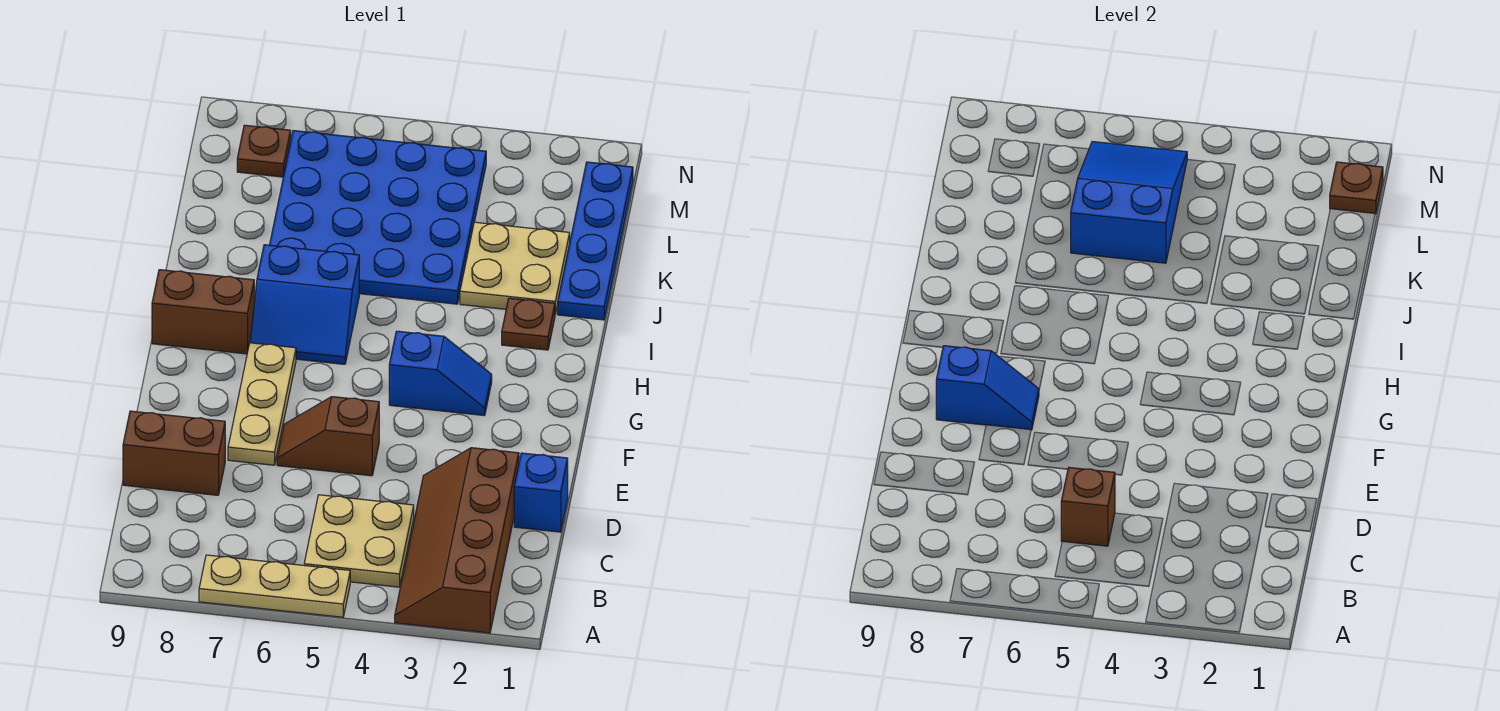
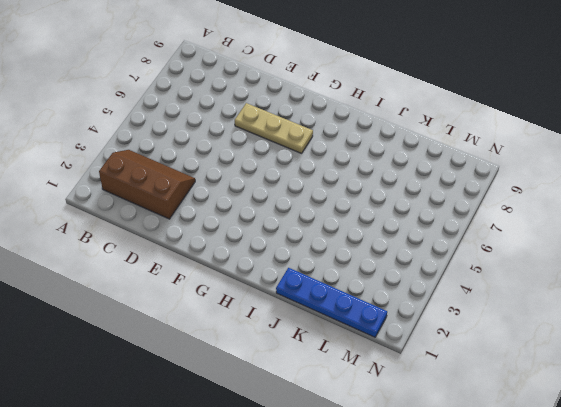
brown 2x3 slope [99,150,195,219] -> brown 2x4 slope [395,448,519,633]
none -> tan 1x3 plate [199,555,350,617]
none -> tan 2x2 plate [304,495,414,587]
none -> blue 1x1 brick [514,453,568,532]

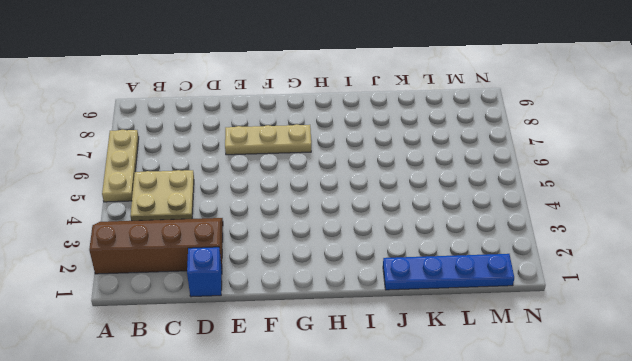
none -> brown 1x2 brick [123,411,225,495]
none -> brown 1x2 slope [277,397,379,476]
none -> blue 1x2 slope [389,331,492,416]

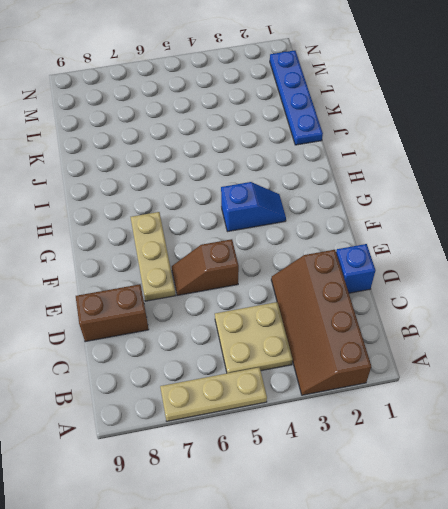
none -> blue 2x2 slope [250,245,359,364]
none -> brown 1x2 brick [152,270,254,354]
none -> brown 1x1 plate [502,298,555,350]

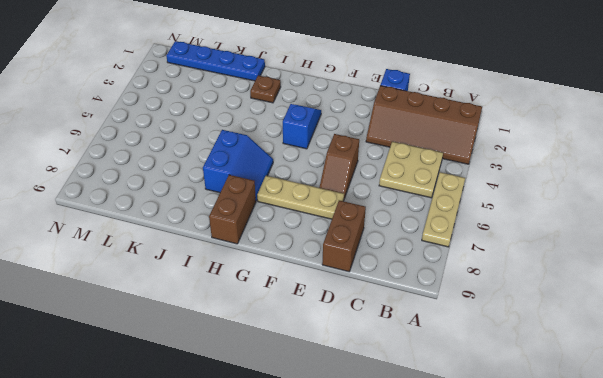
none -> tan 2x2 plate [460,222,570,314]
none -> blue 4x4 plate [270,131,486,304]
none -> brown 1x1 plate [237,125,291,177]

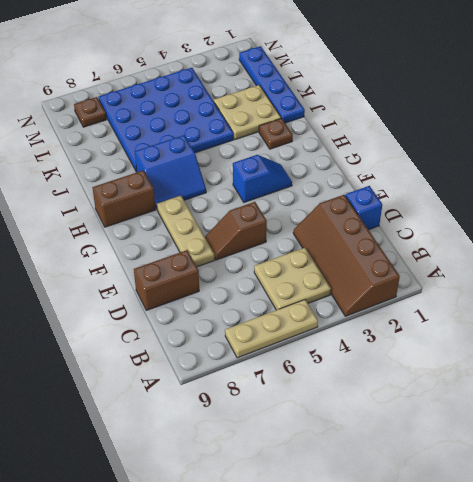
none -> brown 1x1 brick [1061,468,1115,546]
none -> blue 1x2 slope [936,346,1039,430]
none -> blue 2x3 slope [1071,142,1187,263]

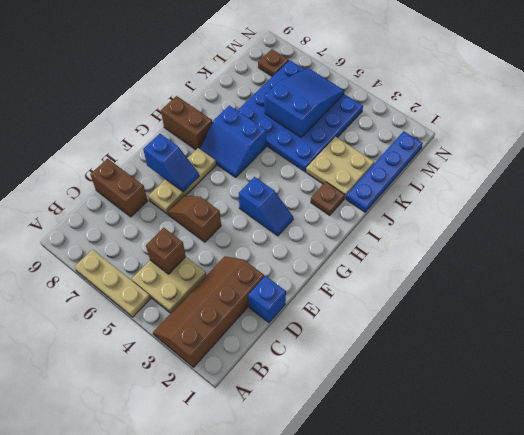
none -> brown 1x1 plate [1330,162,1383,214]

